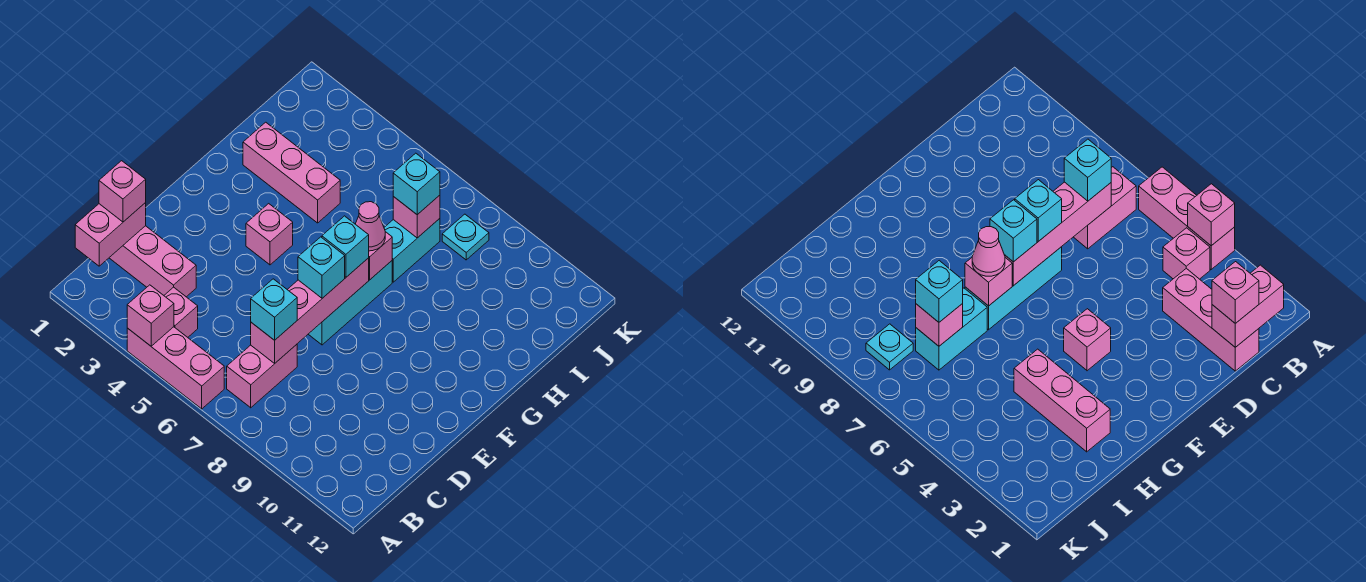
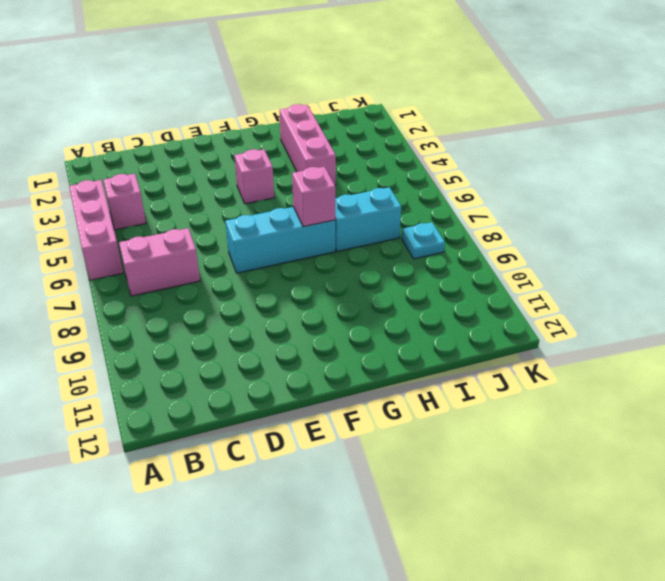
none -> pink 1x3 brick [109,226,196,297]
none -> pink 1x1 brick [127,285,174,346]
none -> pink 1x2 brick [75,203,146,266]

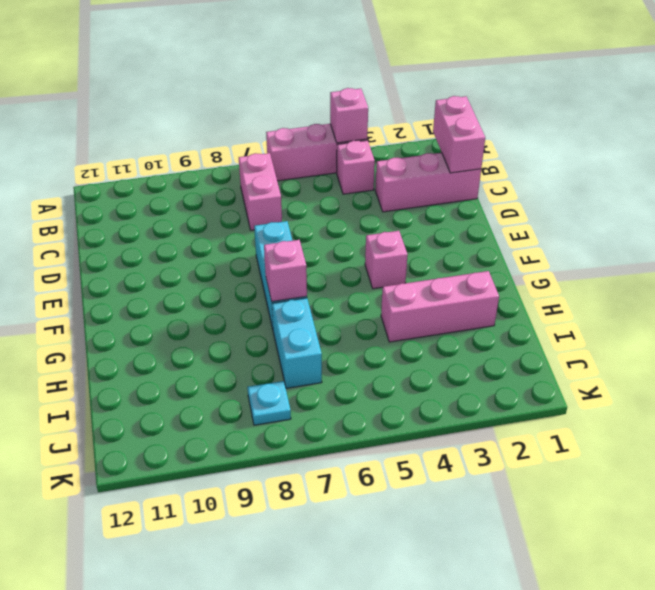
none -> pink 1x4 brick [251,258,369,364]
none -> pink 1x1 brick [393,195,440,238]
none -> pink 1x1 brick [99,161,146,222]

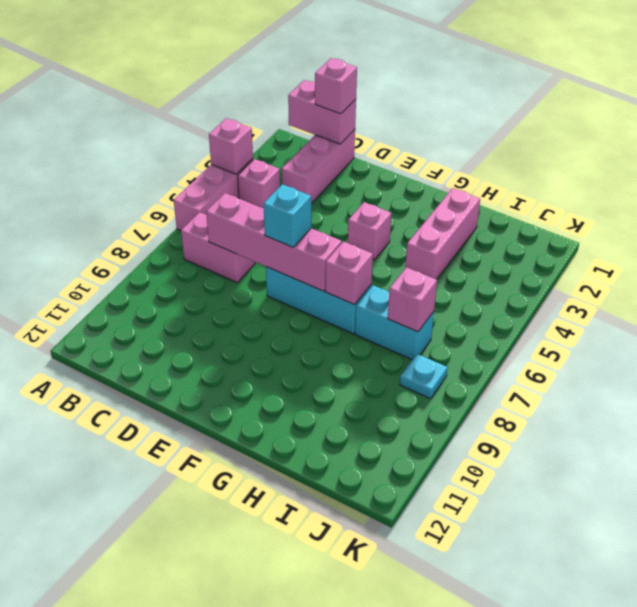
none -> cyan 1x1 brick [251,279,297,340]
none -> cyan 1x1 brick [322,216,369,277]
none -> pink 1x1 cone [356,202,385,251]

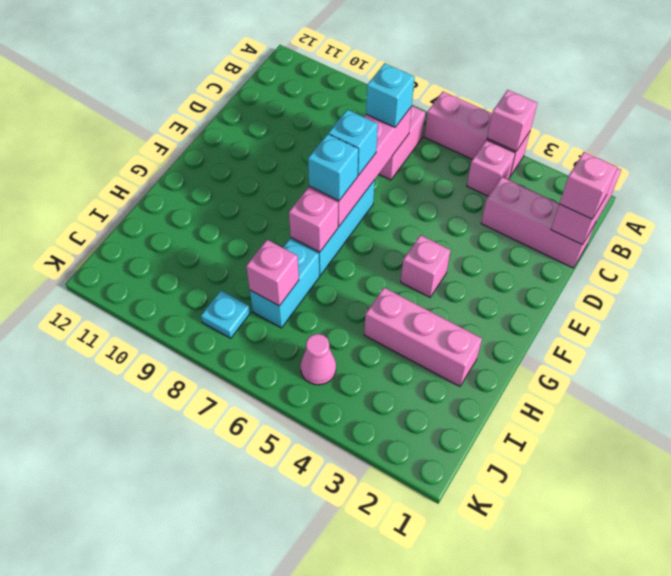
pink 1x1 cone [300,334,336,385] -> pink 1x1 cone moved to [356,202,385,251]
none -> cyan 1x1 brick [393,153,440,215]

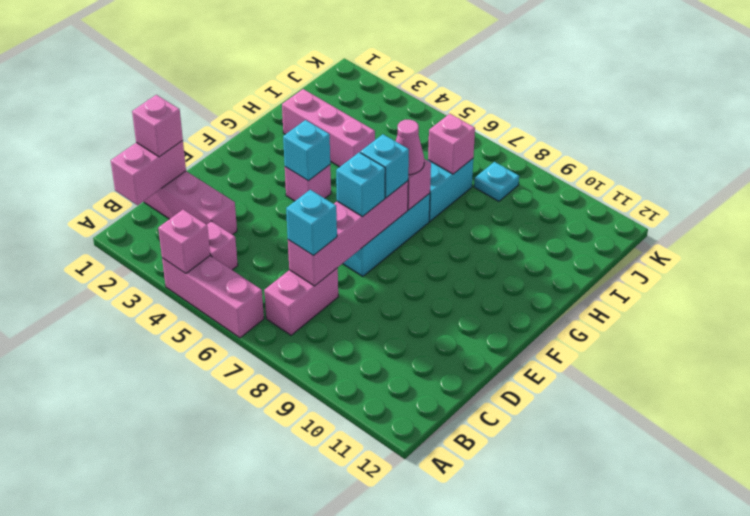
cyan 1x1 brick [283,120,330,181] -> cyan 1x1 brick moved to [393,153,440,215]

